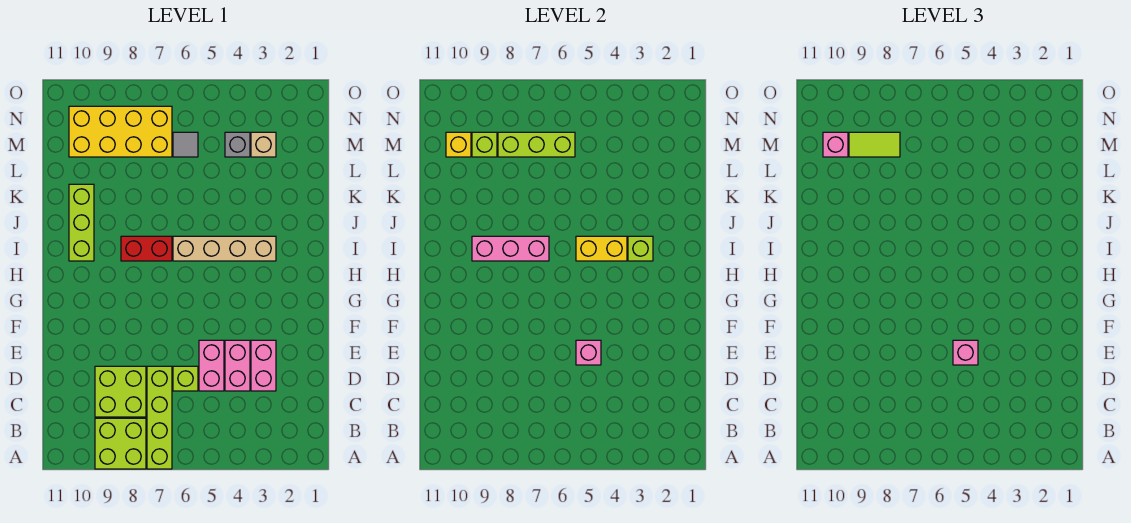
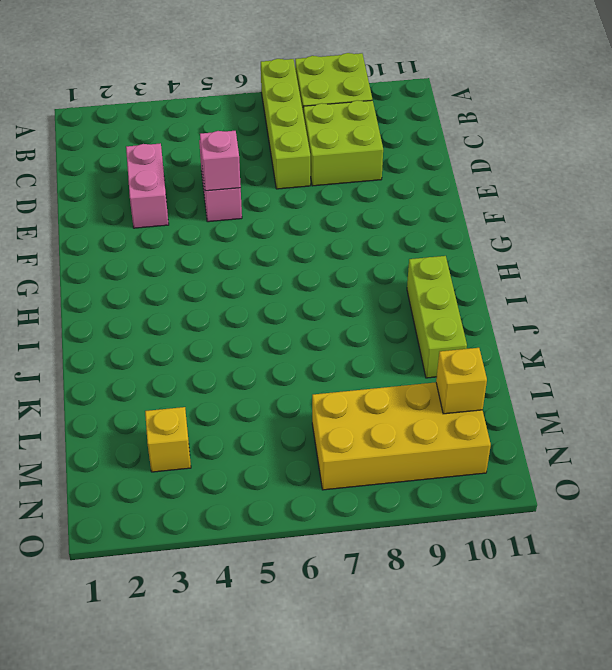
yellow 1x1 brick [145,407,191,472] -> tan 1x1 brick [251,132,276,157]
none -> pink 1x2 brick [225,340,250,391]
none -> lime 1x1 brick [173,366,198,391]
none -> tan 1x4 brick [173,236,276,261]

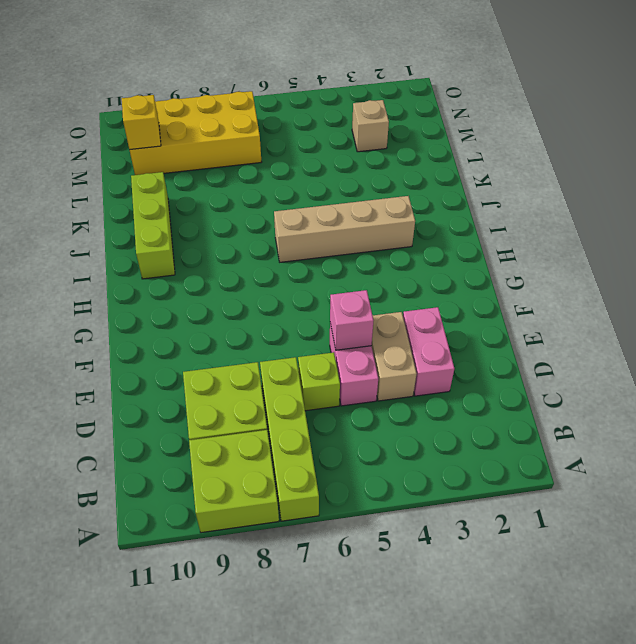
tan 1x2 brick [372,312,417,401] -> pink 1x2 brick [225,340,250,391]
none -> red 1x2 brick [121,236,172,261]
none -> grey 1x1 brick [225,132,250,157]
none -> grey 1x1 tile [173,132,198,157]

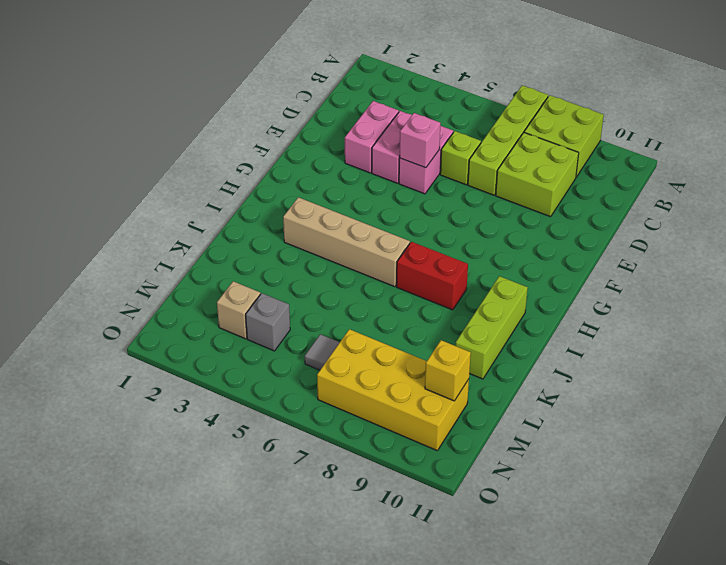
none -> lime 1x1 brick [628,236,653,261]
none -> yellow 1x2 brick [576,236,627,261]
none -> pink 1x3 brick [472,236,549,261]

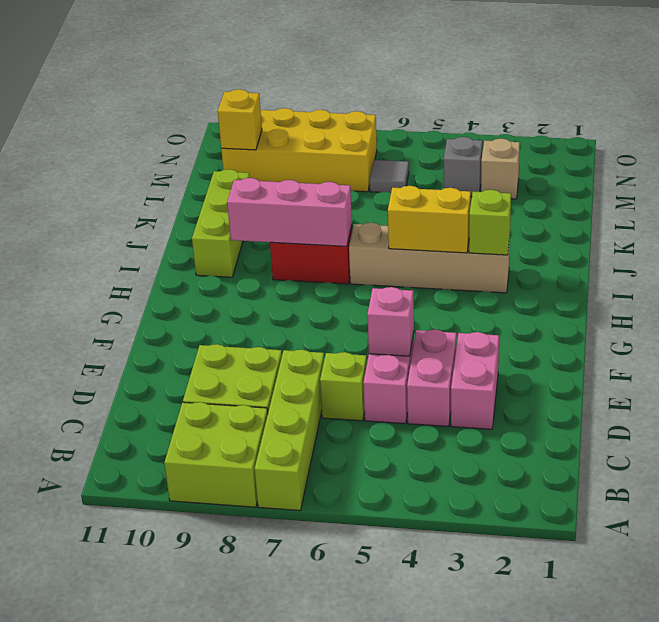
none -> lime 1x3 brick [498,132,575,157]
none -> lime 1x1 brick [472,132,497,157]
none -> pink 1x1 brick [953,340,978,365]

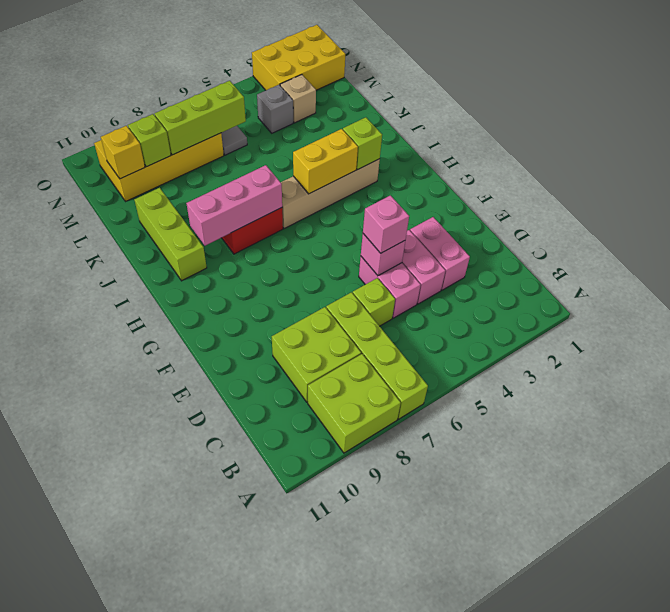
yellow 2x3 brick [252,25,345,90] -> none
none -> lime 1x2 tile [849,132,900,157]
none -> pink 1x1 brick [823,132,848,157]

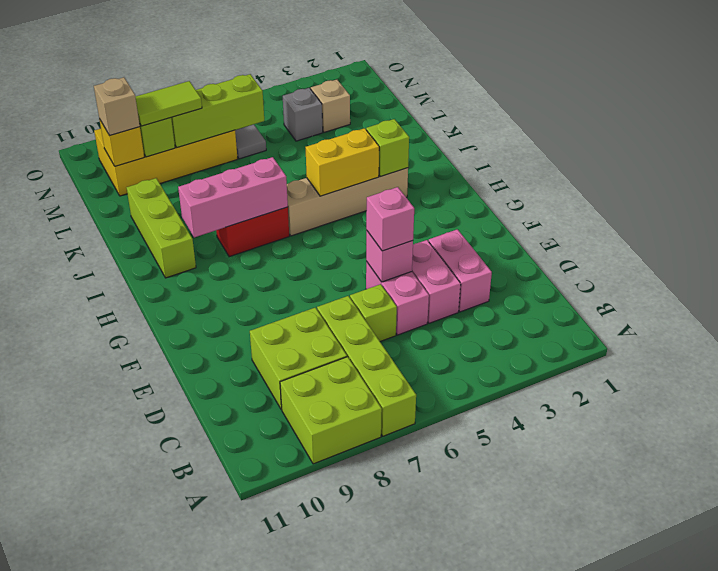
tan 1x1 brick [94,77,140,136] -> pink 1x1 brick [823,132,848,157]

